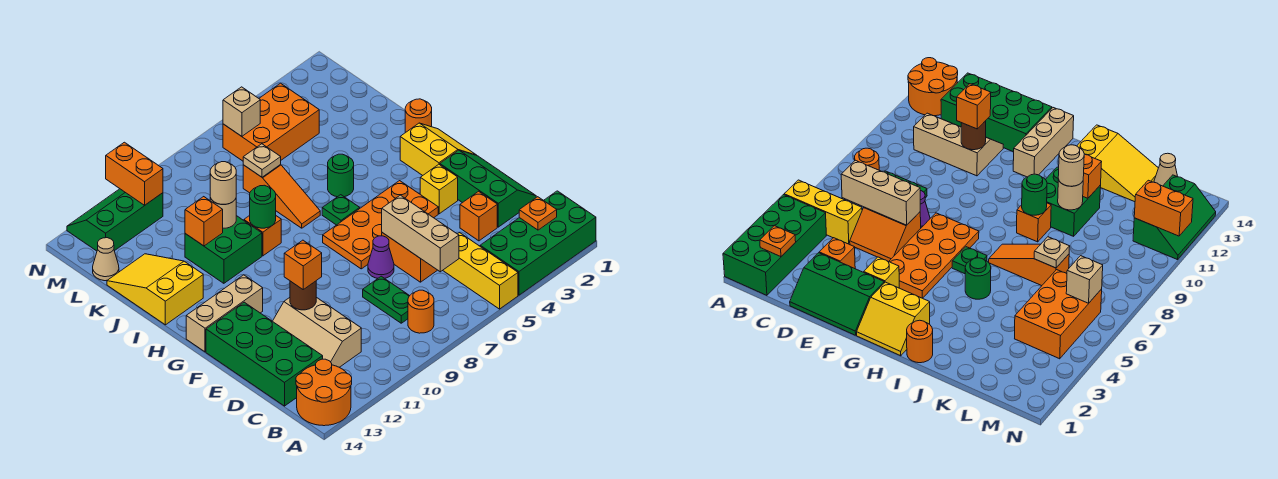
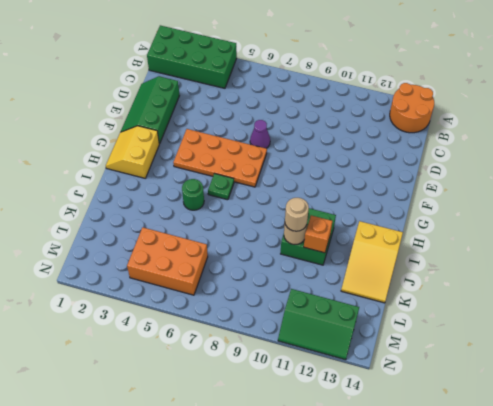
none -> yellow 1x3 brick [443,232,518,309]
none -> orange 1x1 round brick [408,290,434,333]
none -> green 1x2 plate [363,276,409,323]
none -> tan 2x3 slope [273,297,361,367]

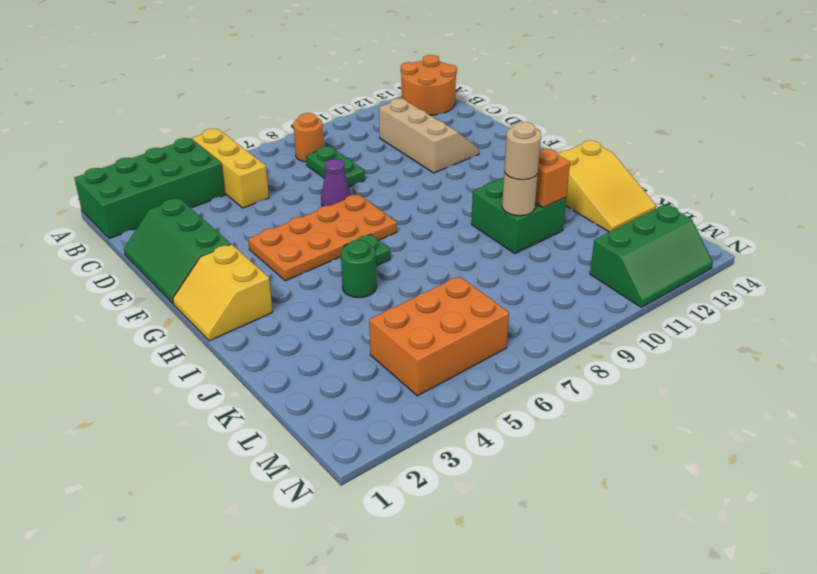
none -> green 2x4 brick [206,302,323,406]
none -> orange 1x1 brick [460,191,497,241]
none -> orange 2x2 slope [382,233,437,282]
none -> yellow 1x1 brick [420,164,458,214]

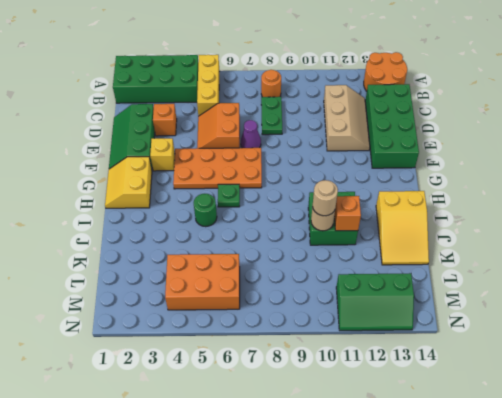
none -> tan 1x3 brick [186,275,263,352]
none -> orange 1x1 round brick [405,99,432,133]
none -> orange 1x3 slope [243,164,320,228]
none -> orange 1x1 brick [244,216,281,256]

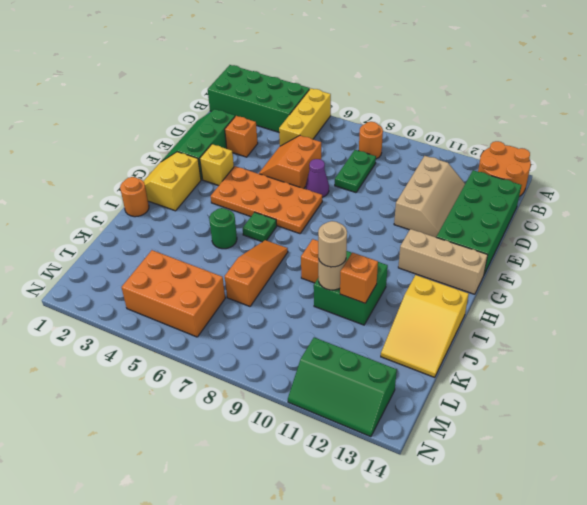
none -> tan 1x1 cone [93,238,119,281]
none -> orange 1x1 plate [519,197,557,230]
none -> tan 1x3 brick [382,195,459,272]
none -> brown 1x1 round brick [290,281,316,310]

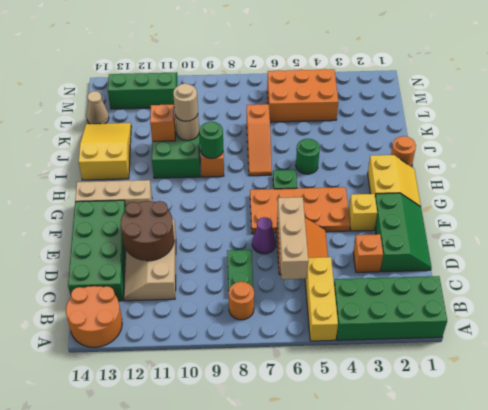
brown 2x2 round brick [121,201,174,261] -> brown 1x1 round brick [290,281,316,310]
none -> orange 1x1 plate [519,197,557,230]
none -> tan 1x1 plate [243,144,281,177]
none -> tan 1x1 brick [223,87,260,136]
none -> orange 1x2 brick [106,142,163,206]

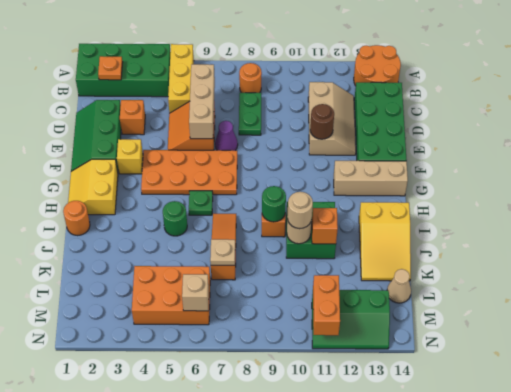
none -> orange 1x1 brick [284,240,322,289]

